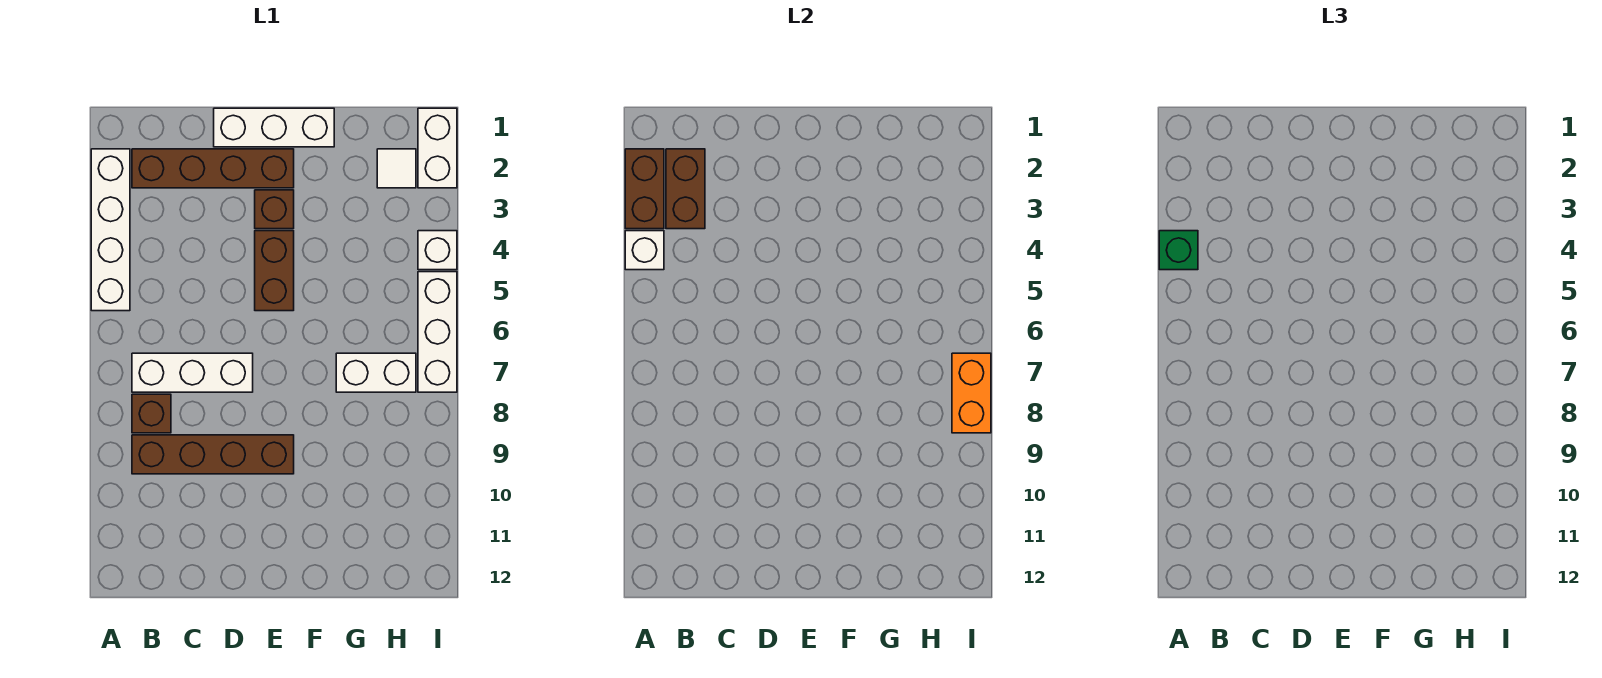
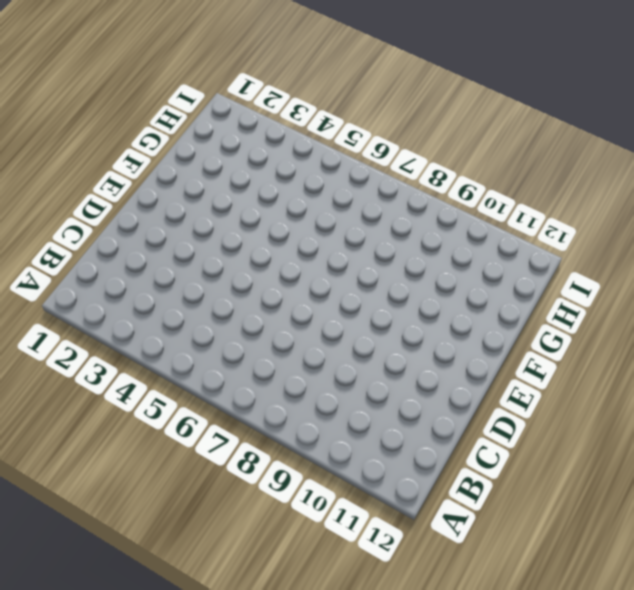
none -> white 1x4 brick [91,149,130,311]
none -> brown 1x4 brick [132,149,294,188]
none -> white 1x3 brick [132,353,253,392]

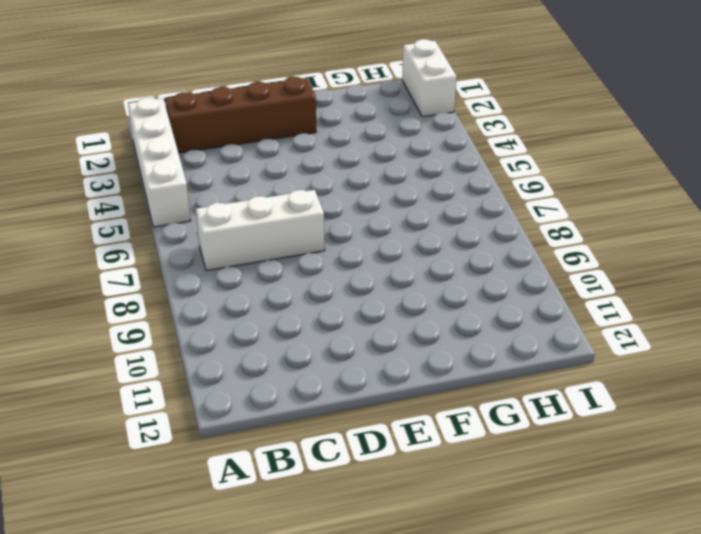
none -> brown 1x1 brick [132,394,171,433]
none -> brown 1x4 brick [132,435,294,474]
none -> white 1x3 brick [214,108,334,147]

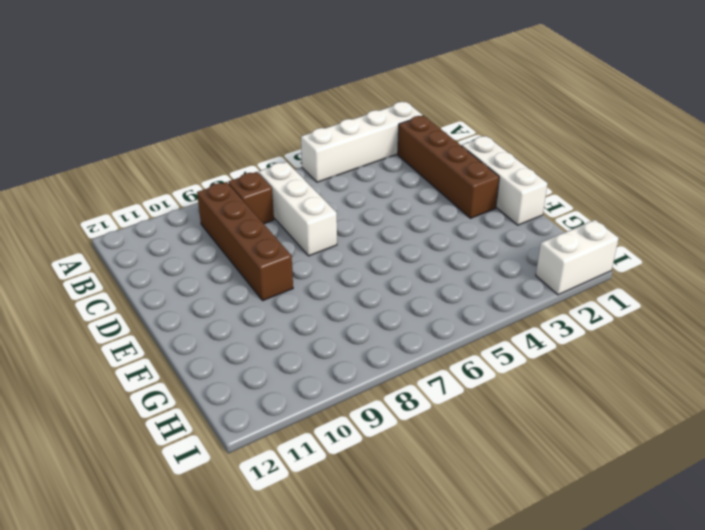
none -> brown 1x1 brick [255,190,294,229]
none -> brown 1x2 brick [255,231,294,311]
none -> white 1x2 brick [336,353,416,392]

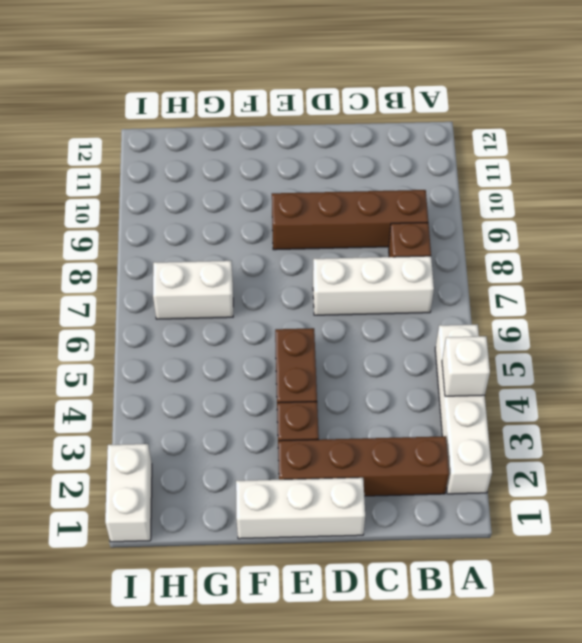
none -> white 1x1 tile [377,149,416,188]
none -> white 1x1 brick [418,231,457,270]
none -> white 1x3 brick [418,272,457,392]

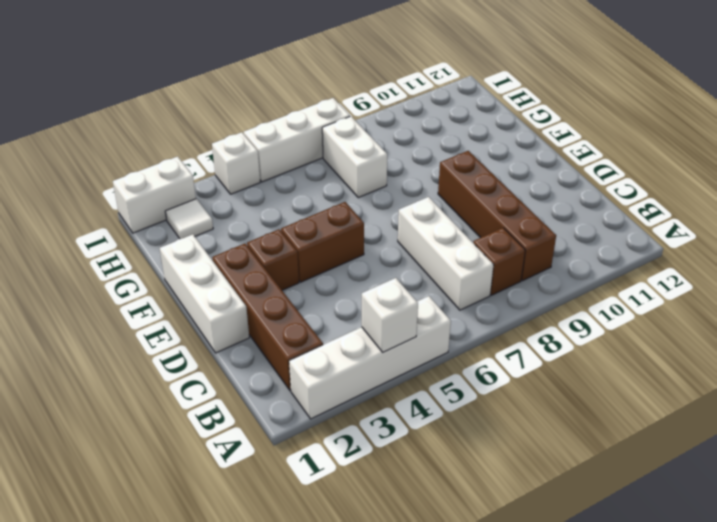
none -> brown 1x2 brick [625,149,664,229]
none -> brown 1x2 brick [666,149,705,229]
none -> orange 1x2 brick [952,353,991,433]

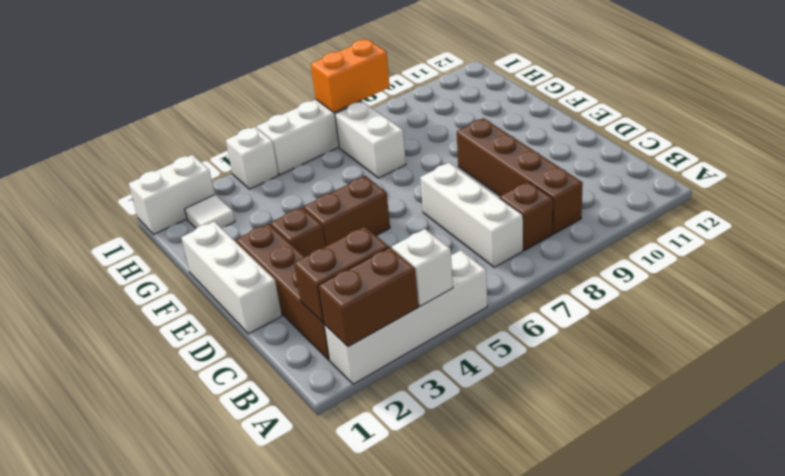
none -> green 1x1 brick [1159,231,1198,270]

